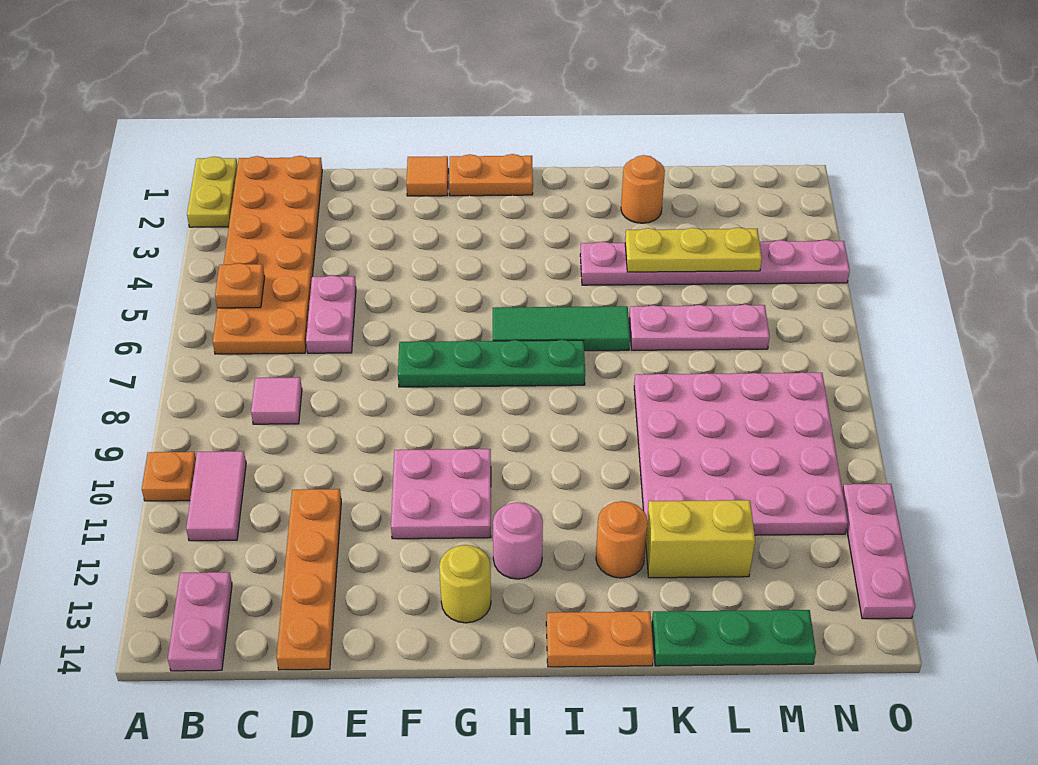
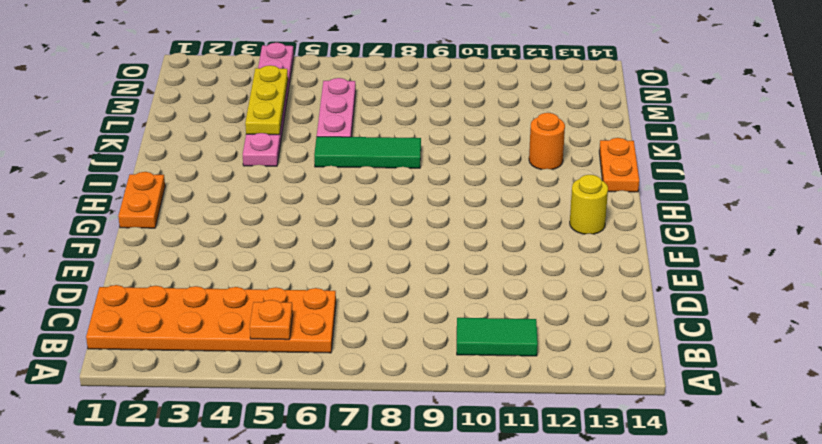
green 1x2 tile [457,318,538,356] -> pink 1x2 tile [186,451,246,541]
green 1x3 tile [314,137,421,168] -> green 1x3 tile turned to [493,306,630,351]
none -> yellow 1x2 plate [187,156,238,227]
none -> orange 1x1 plate [142,452,196,501]
none -> pink 1x2 plate [168,572,232,671]

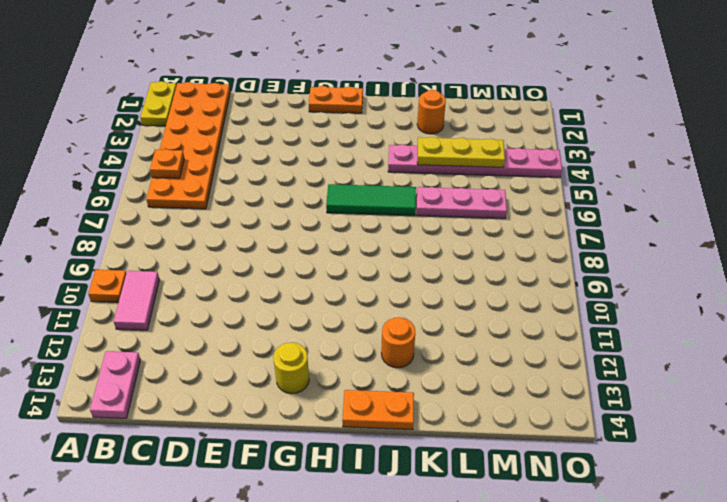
none -> pink 1x1 tile [251,377,302,424]
none -> pink 1x2 plate [306,275,356,353]
none -> orange 1x4 plate [276,489,341,670]

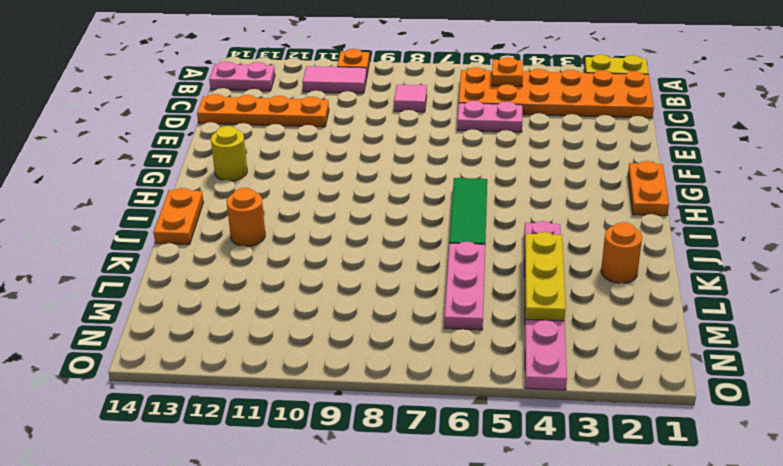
none -> orange 1x1 tile [406,156,448,196]
none -> green 1x4 plate [398,340,585,387]
none -> pink 2x2 plate [391,449,491,539]

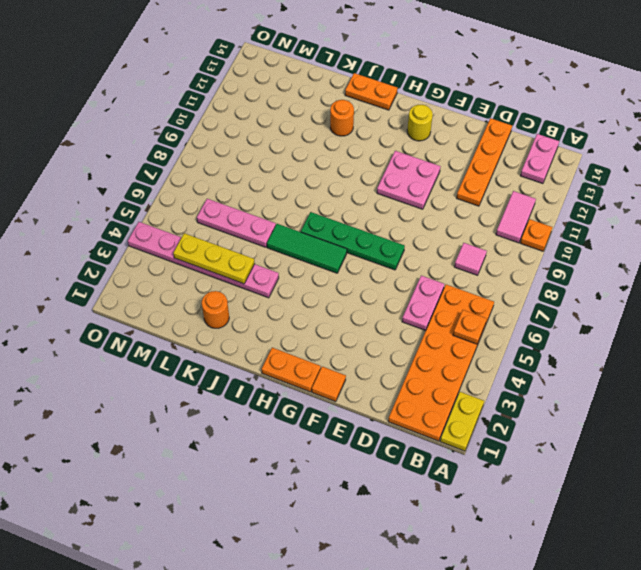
none -> pink 1x1 round brick [493,502,543,579]
none -> pink 4x4 plate [634,372,848,535]
none -> yellow 1x2 brick [646,500,755,578]

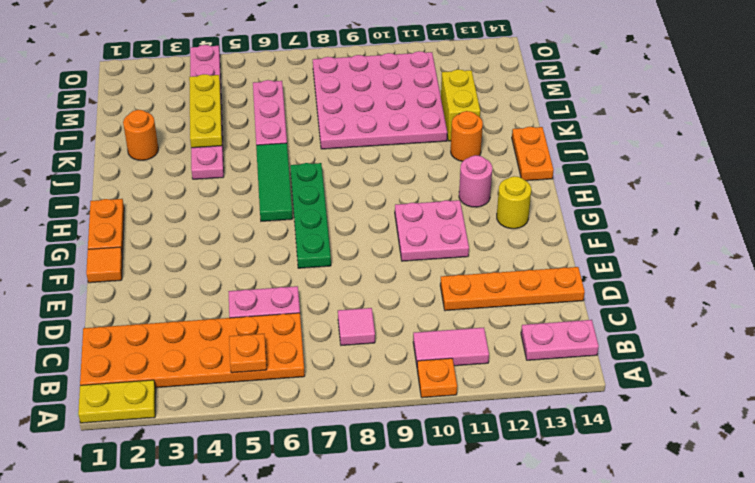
none -> green 1x3 plate [652,610,816,666]
none -> pink 1x3 plate [842,484,915,619]

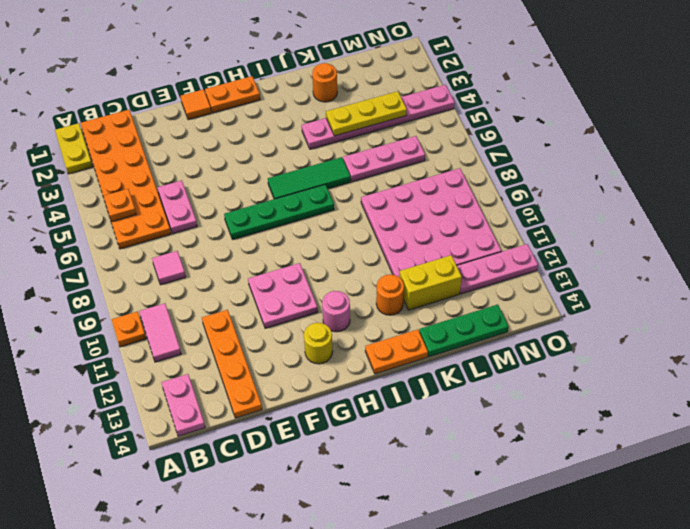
pink 1x3 plate [457,244,538,294] -> pink 1x3 plate turned to [842,484,915,619]

